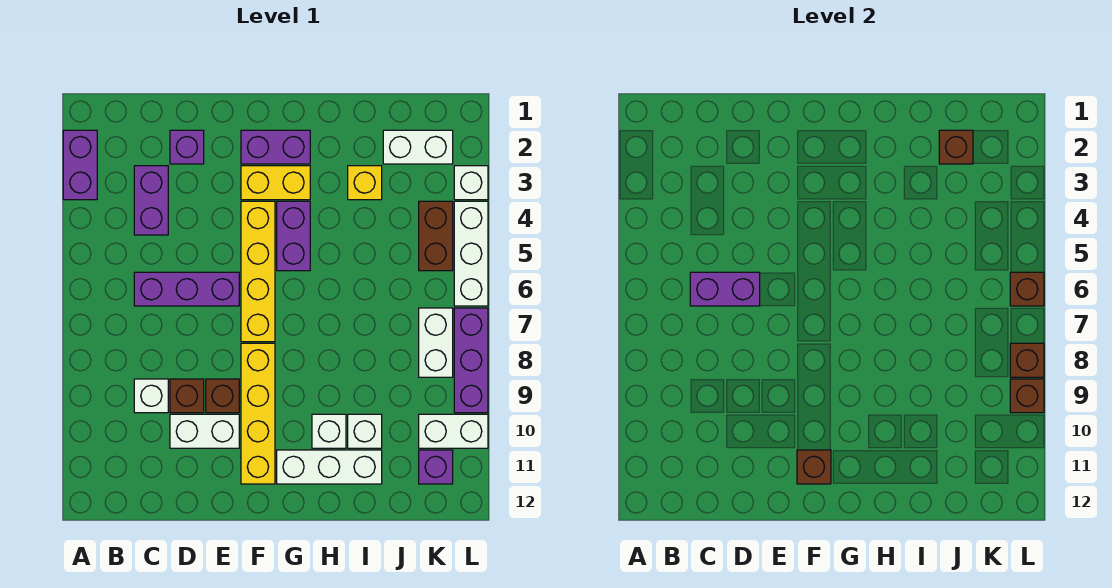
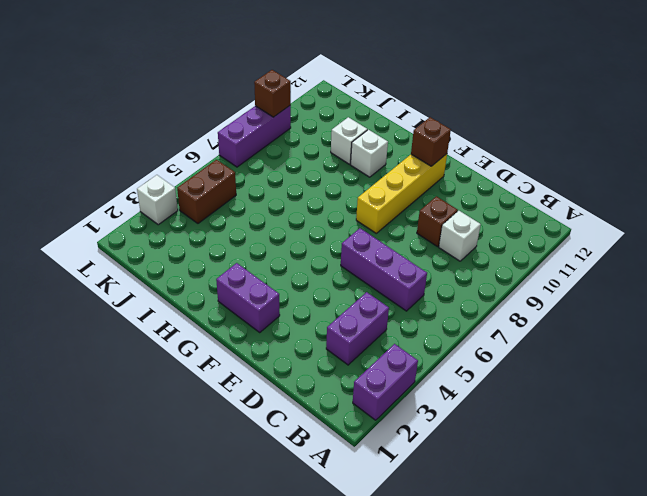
none -> purple 1x1 brick [170,130,204,164]
none -> white 1x2 brick [170,414,239,448]
none -> brown 1x1 brick [206,379,239,413]
none -> yellow 1x2 brick [241,166,310,200]

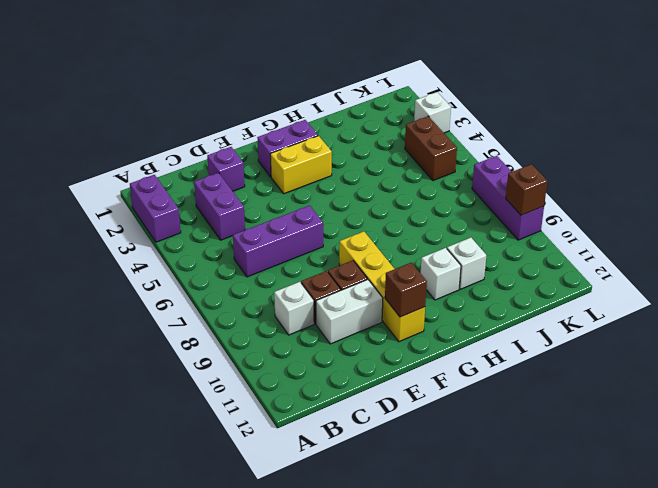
none -> yellow 1x4 brick [241,201,275,342]
none -> purple 1x2 brick [277,201,310,271]
none -> white 1x3 brick [277,450,382,484]
none -> yellow 1x1 brick [348,166,382,200]

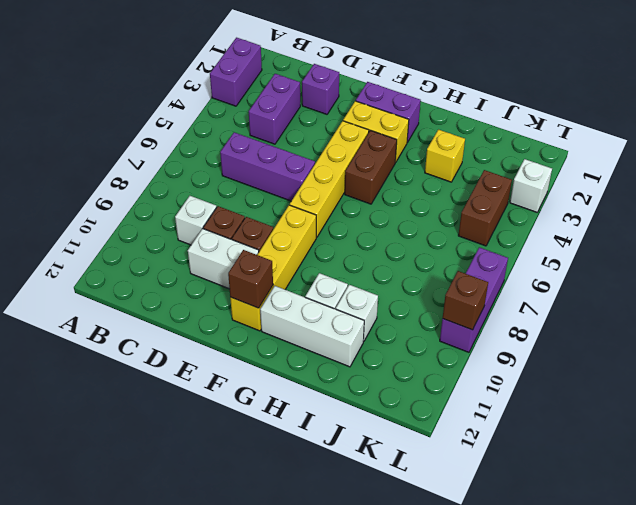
brown 1x2 brick [345,130,397,204] -> purple 1x2 brick [277,201,310,271]
none -> white 1x2 brick [383,130,453,164]
none -> white 1x2 brick [419,308,453,377]
none -> white 1x2 brick [419,414,488,448]
none -> purple 1x1 brick [419,450,453,484]

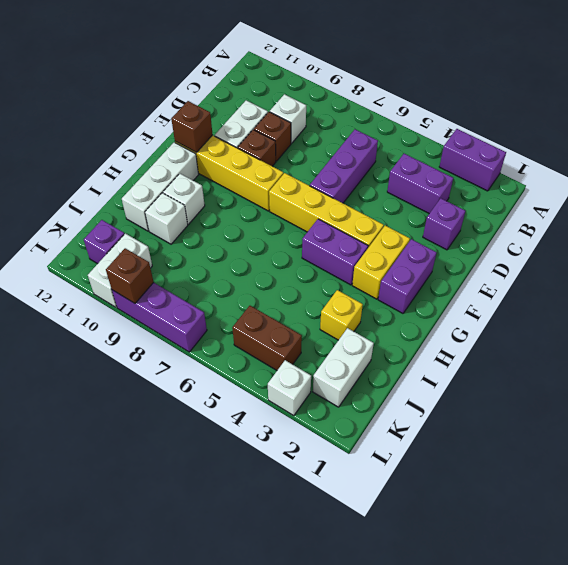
none -> white 1x2 brick [419,308,453,377]
none -> white 1x3 brick [454,201,488,306]
none -> purple 1x2 brick [690,272,760,306]
none -> brown 1x1 brick [939,130,973,164]

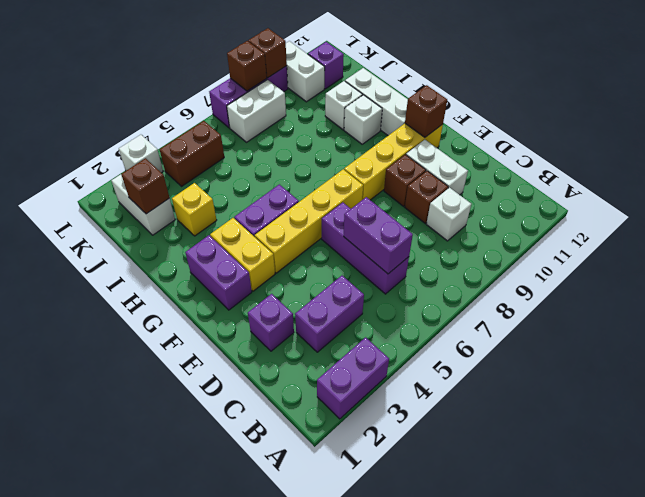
none -> white 1x3 brick [454,201,488,306]
none -> brown 1x1 brick [1010,272,1044,306]

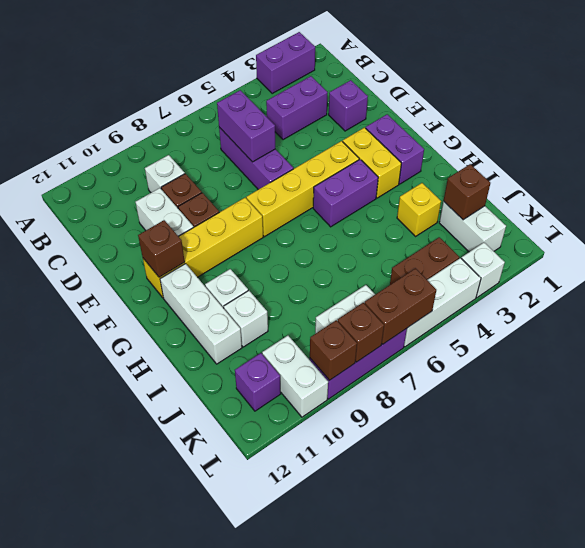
brown 1x2 brick [364,268,436,344] -> brown 1x1 brick [1010,272,1044,306]

